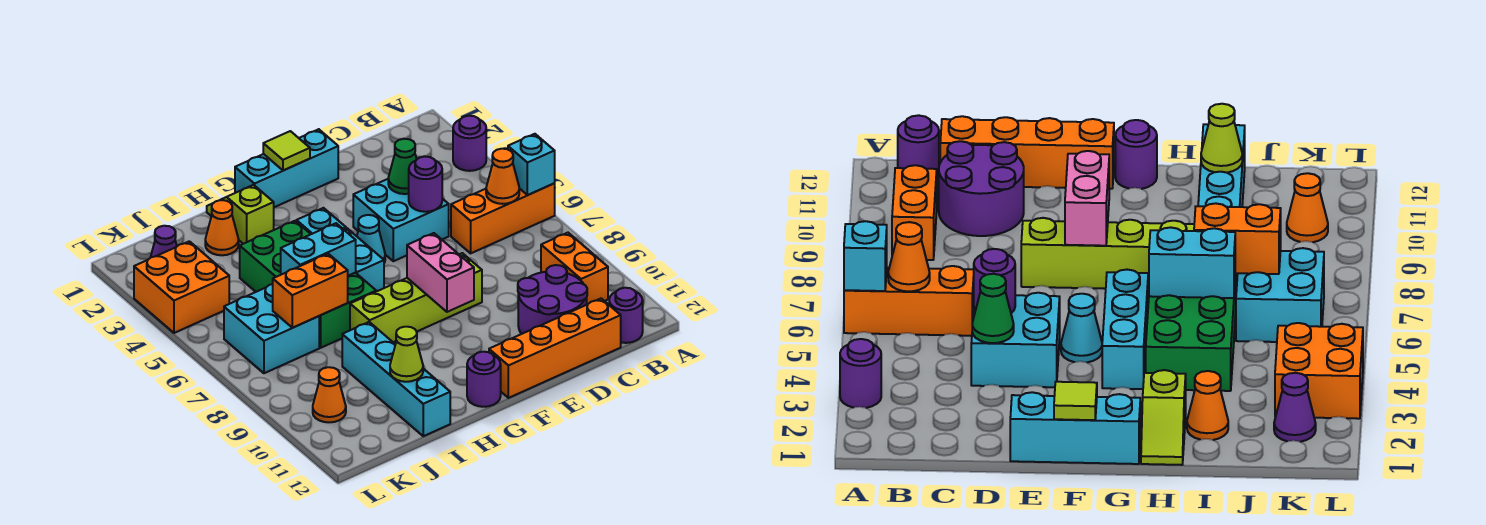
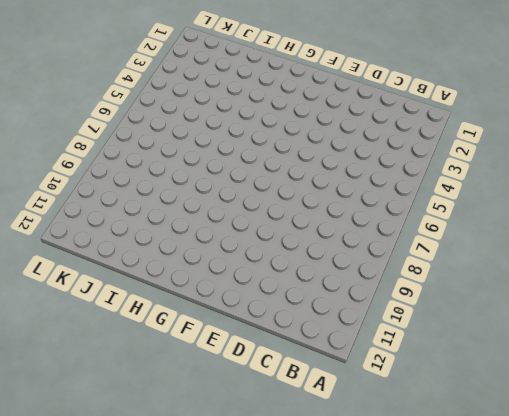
none -> purple 1x1 round brick [453,116,486,171]
none -> orange 1x3 brick [451,184,555,253]
none -> orange 1x2 brick [541,233,608,305]

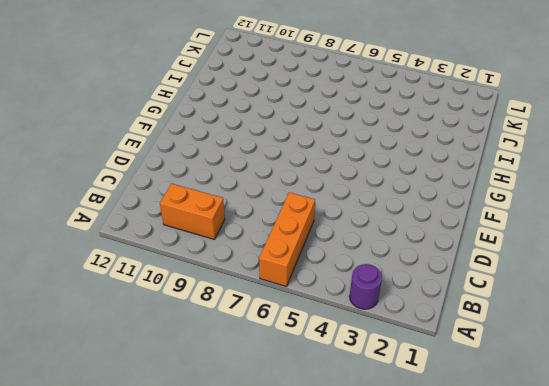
none -> purple 1x1 round brick [609,288,643,343]
none -> purple 2x2 round brick [518,265,587,334]
none -> orange 1x4 brick [489,299,621,398]

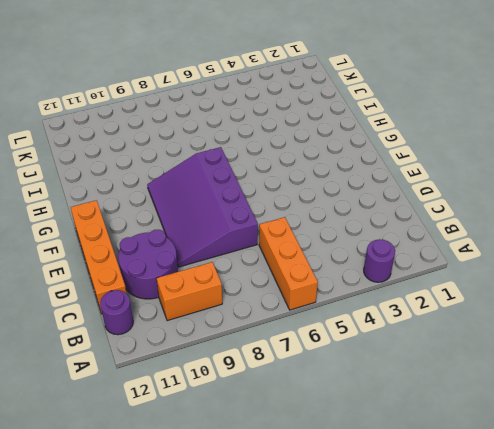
purple 3x4 slope [147,147,258,267] -> lime 1x4 brick [350,253,482,342]
none -> cyan 2x2 brick [353,179,449,261]
none -> cyan 1x3 brick [235,129,338,207]
none -> cyan 1x1 cone [357,215,385,263]

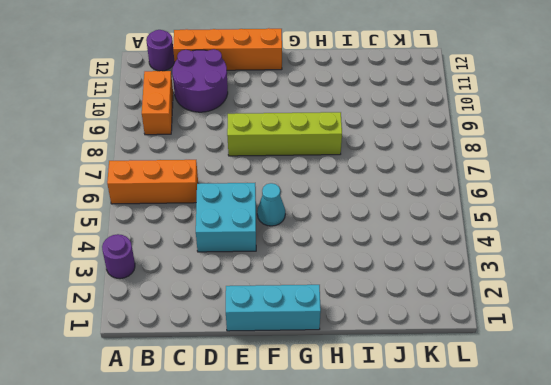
none -> cyan 1x3 brick [296,208,384,291]
none -> purple 1x1 round brick [467,352,501,407]
none -> lime 1x2 slope [207,185,274,244]

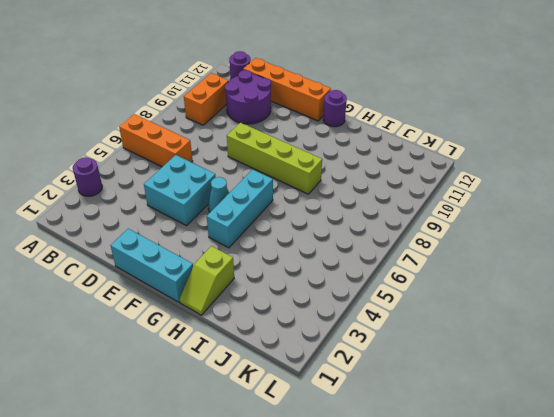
none -> green 2x4 brick [240,221,376,348]
none -> orange 1x1 cone [205,200,239,255]
none -> cyan 1x4 brick [342,322,450,436]

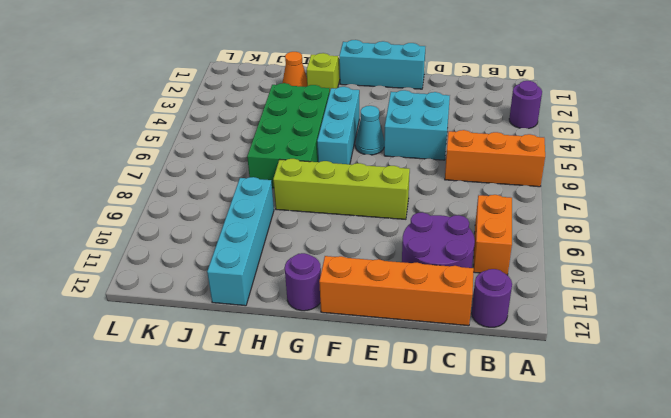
none -> cyan 2x2 brick [224,284,319,373]
none -> purple 1x1 cone [151,226,177,257]
none -> orange 2x2 brick [134,241,229,333]

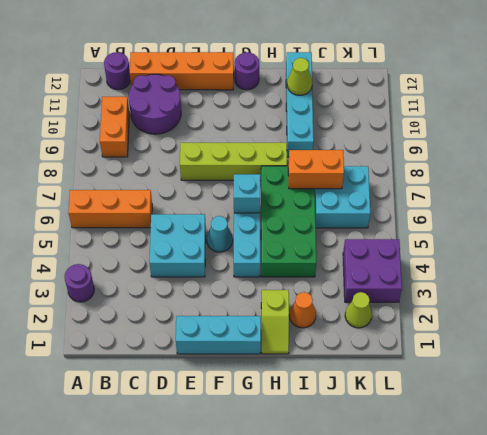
cyan 1x1 brick [234,174,260,213] -> cyan 1x1 brick moved to [508,134,555,195]
lime 1x1 cone [345,292,372,328] -> purple 1x1 cone [151,226,177,257]
purple 2x2 brick [343,239,402,302] -> orange 2x2 brick [134,241,229,333]
none -> orange 1x1 cone [313,367,346,422]
none -> orange 1x1 cone [486,149,519,204]
none -> green 1x1 cone [388,139,417,194]

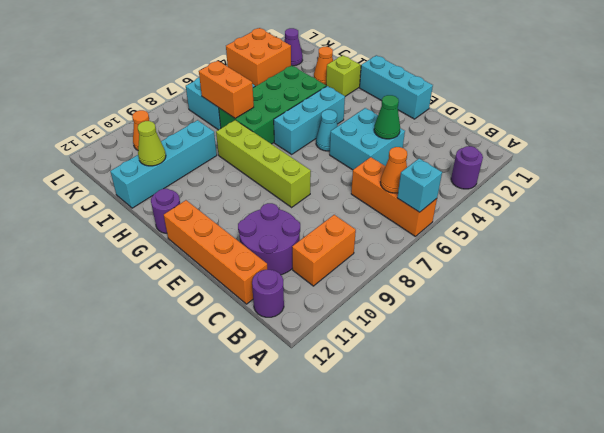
none -> purple 1x1 round brick [409,156,442,212]
none -> lime 1x1 tile [263,131,310,170]
none -> pink 1x2 brick [407,233,474,312]

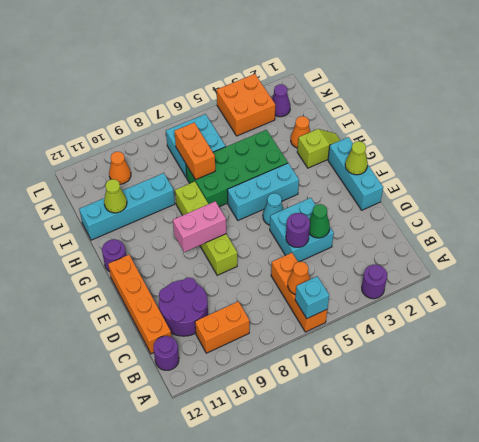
lime 1x1 cone [345,141,368,175] -> lime 1x1 tile [263,131,310,170]
none -> cyan 1x2 brick [281,223,356,276]

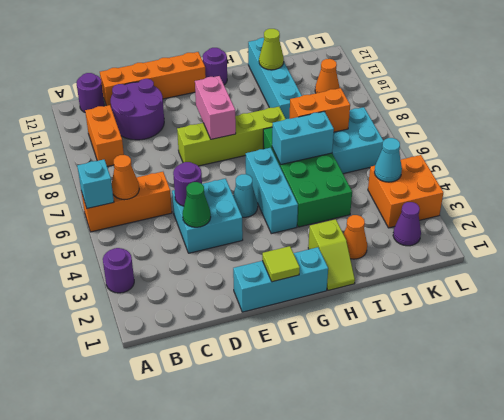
cyan 1x1 cone [374,138,402,182] -> none

